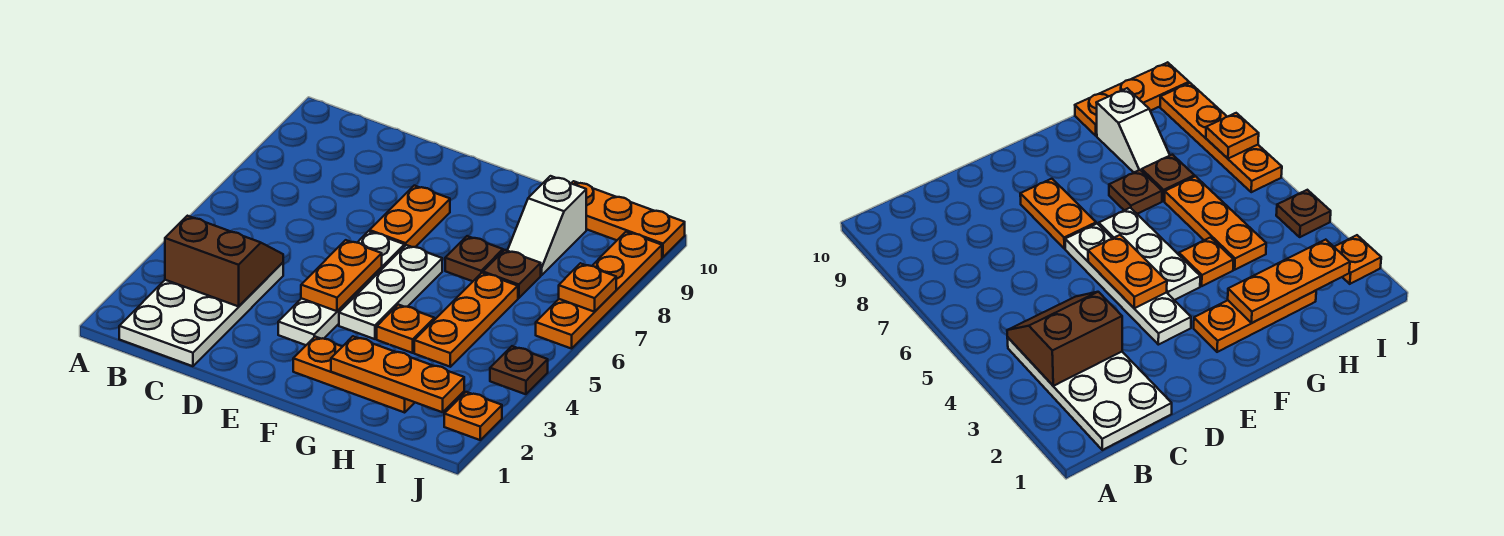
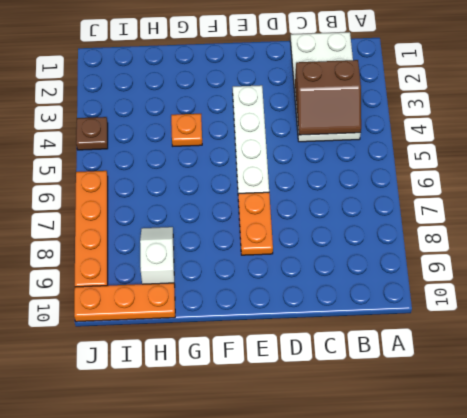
none -> orange 1x3 plate [293,337,415,412]
none -> white 1x3 plate [339,245,442,339]
none -> brown 1x1 plate [445,236,503,281]

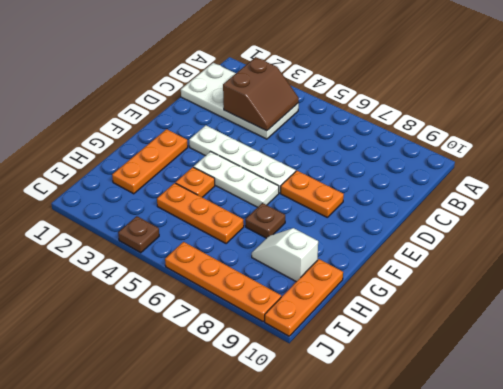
none -> brown 1x1 plate [483,250,541,298]
none -> orange 1x1 plate [444,392,502,440]
none -> orange 1x2 plate [301,240,382,311]

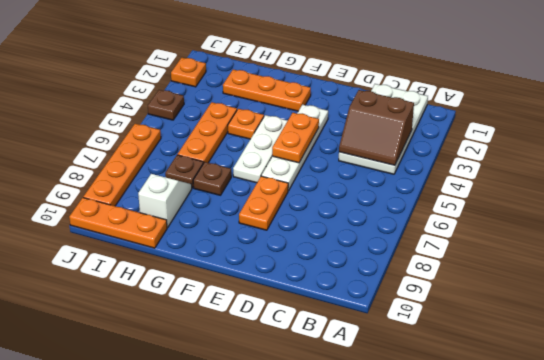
none -> orange 1x3 plate [331,336,464,412]
none -> orange 1x1 plate [559,263,616,312]

